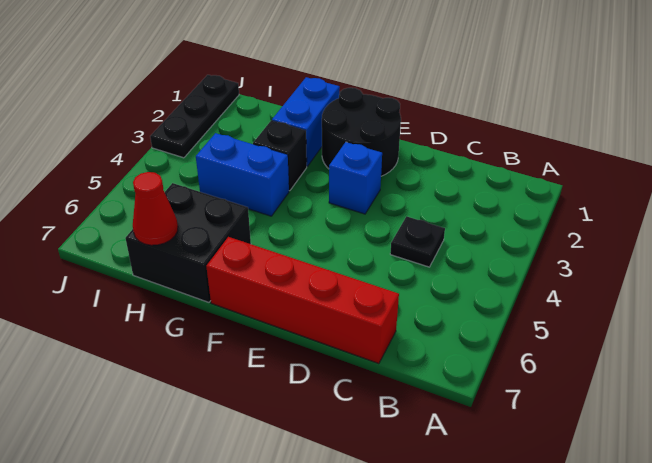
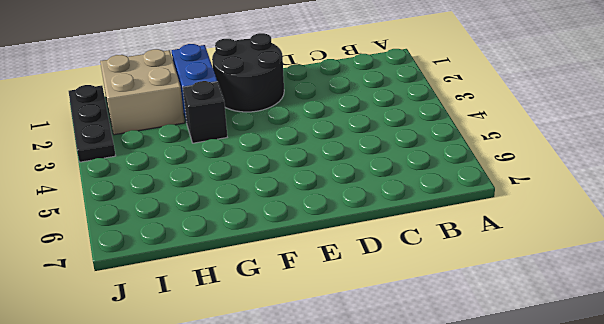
tan 2x2 brick [100,49,185,135] -> none
none -> black 1x1 plate [390,216,445,267]
none -> red 1x4 brick [206,237,399,364]

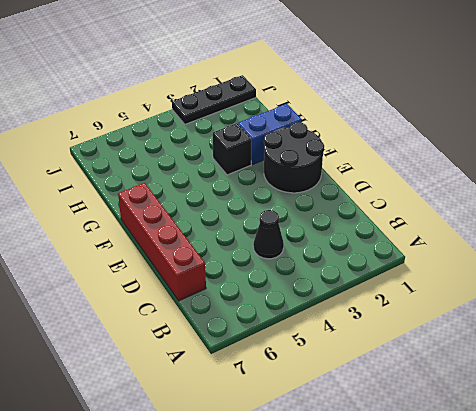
black 1x1 cone [253,210,284,259] -> black 1x1 plate [390,216,445,267]
none -> blue 1x1 brick [329,142,382,214]
none -> blue 1x2 brick [196,133,289,216]

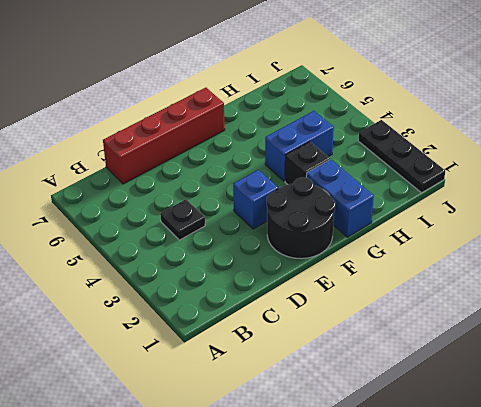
none -> black 2x2 brick [125,183,251,302]
none -> red 1x1 cone [133,172,178,245]

